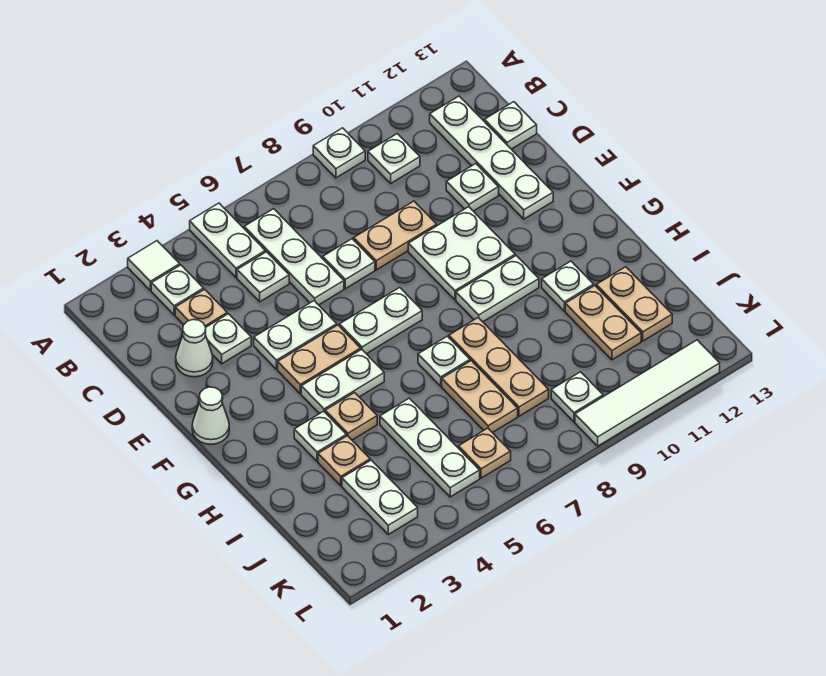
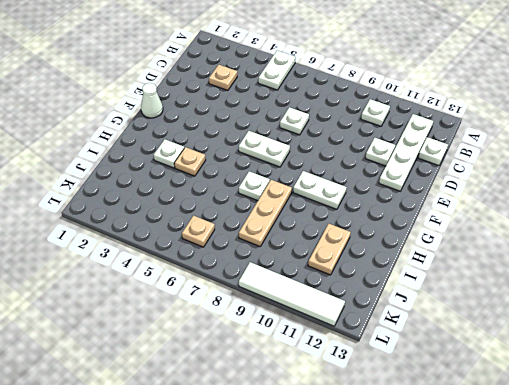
none -> white 1x1 tile [128,241,180,291]
none -> white 1x1 plate [313,128,365,178]
none -> white 1x1 plate [151,265,204,315]
none -> white 1x3 plate [244,209,344,305]

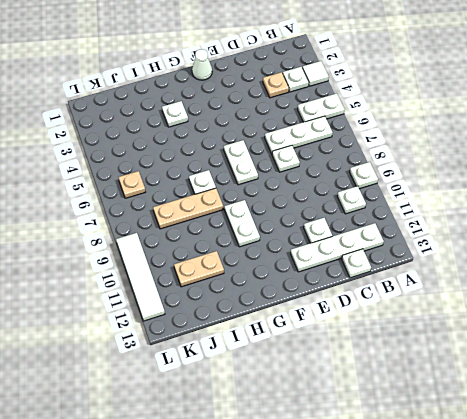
none -> white 1x1 plate [237,252,289,302]
none -> white 1x1 cone [176,320,213,377]
none -> white 1x1 plate [206,314,251,364]
none -> tan 1x2 plate [354,201,437,270]

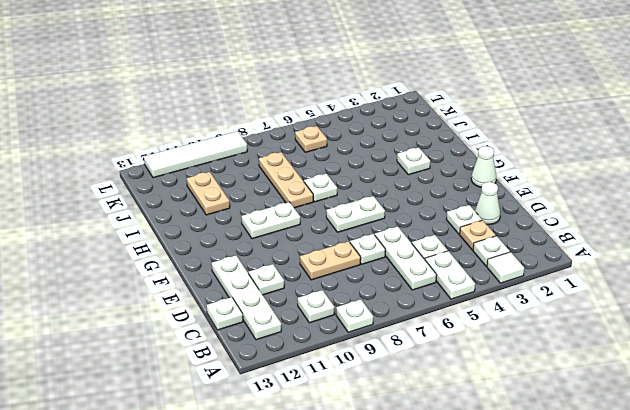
none -> white 1x2 plate [254,301,337,369]
none -> white 2x2 plate [408,207,515,300]
none -> tan 1x2 plate [278,325,361,394]
none -> white 1x2 plate [301,349,384,414]

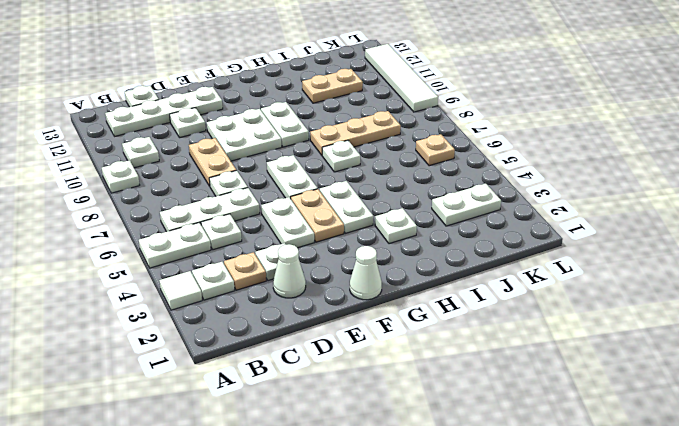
none -> tan 1x1 plate [325,393,377,440]
none -> white 1x1 plate [542,261,594,311]
none -> tan 1x1 plate [318,436,370,486]
none -> white 1x3 plate [380,398,480,497]

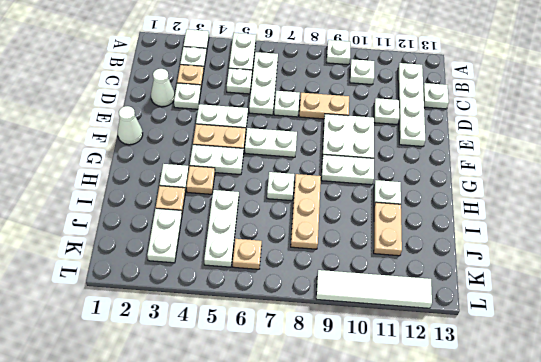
none -> tan 1x2 plate [442,361,518,433]
none -> tan 1x2 plate [596,267,672,341]
none -> white 1x1 plate [551,372,603,422]

